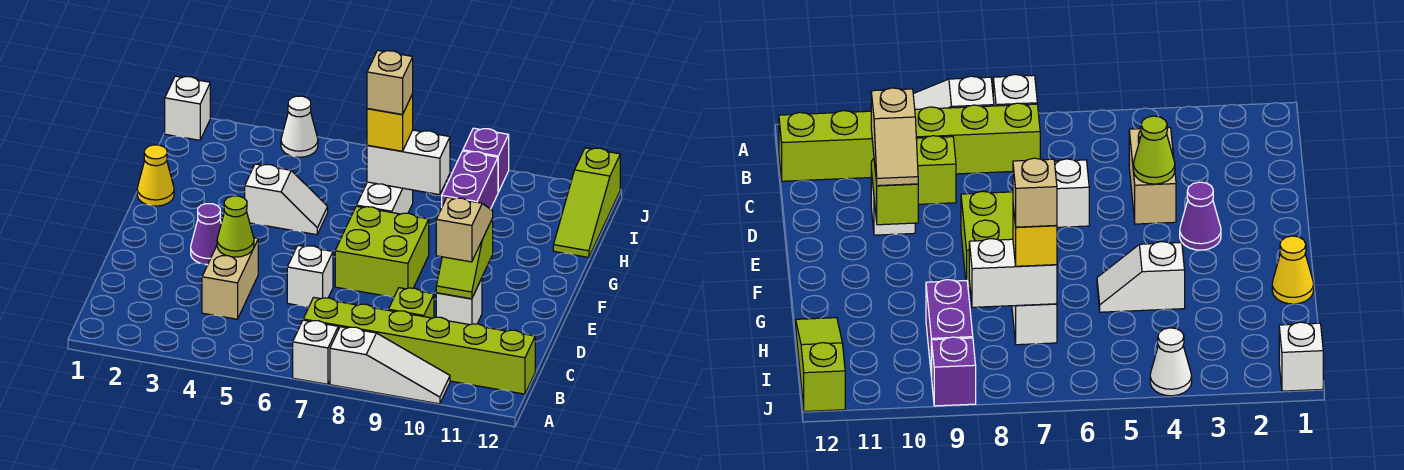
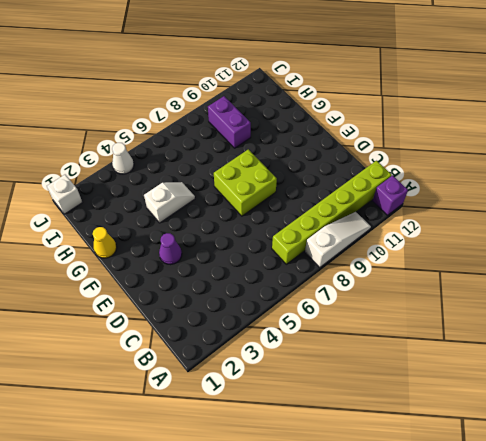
purple 1x1 brick [373,176,408,215] -> purple 1x1 brick moved to [463,128,509,192]
none -> white 1x1 brick [293,320,338,384]
none -> tan 1x2 brick [202,238,258,319]
none -> lime 1x1 brick [388,288,434,318]

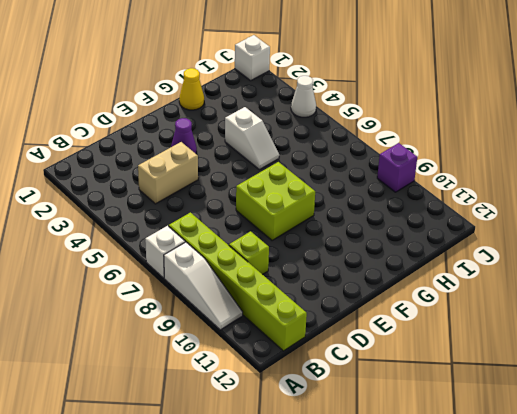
none -> white 1x1 brick [287,245,333,307]
none -> white 1x1 brick [436,278,482,325]
none -> white 1x2 brick [357,182,413,214]

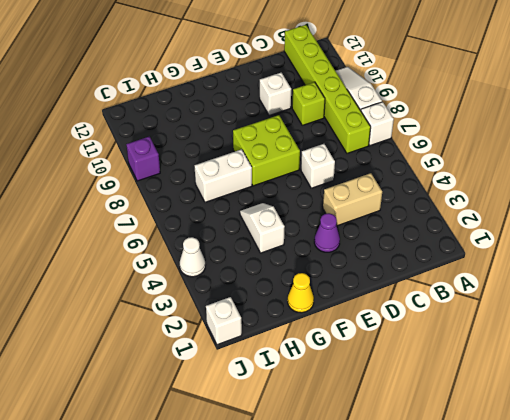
none -> purple 1x2 brick [442,151,498,209]
none -> lime 1x3 slope [553,148,620,257]
none -> lime 1x1 cone [217,196,254,257]

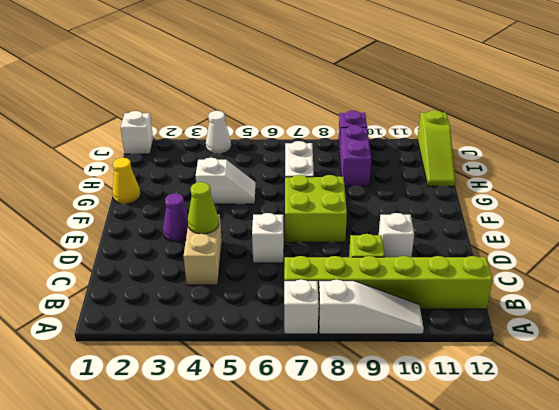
none -> lime 1x2 slope [436,219,493,299]
none -> white 1x2 brick [367,130,450,195]
none -> tan 1x2 slope [436,197,493,262]

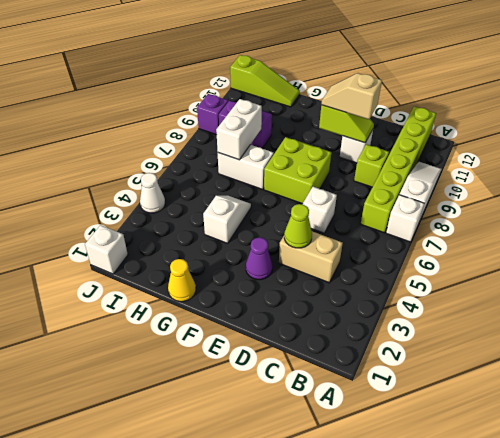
none -> yellow 1x1 brick [367,94,413,151]
none -> tan 1x1 brick [367,50,413,115]

